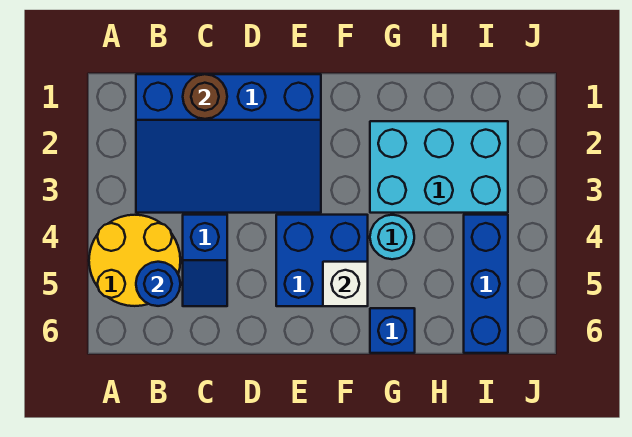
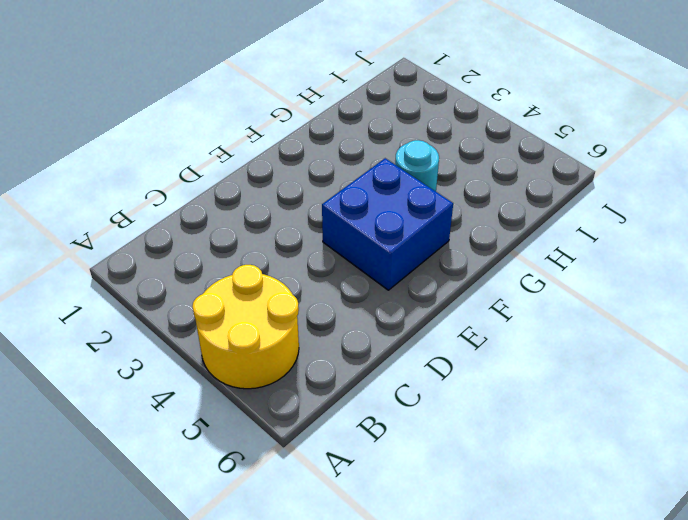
none -> blue 3x4 slope [136,74,321,213]
none -> blue 1x2 slope [183,215,227,306]

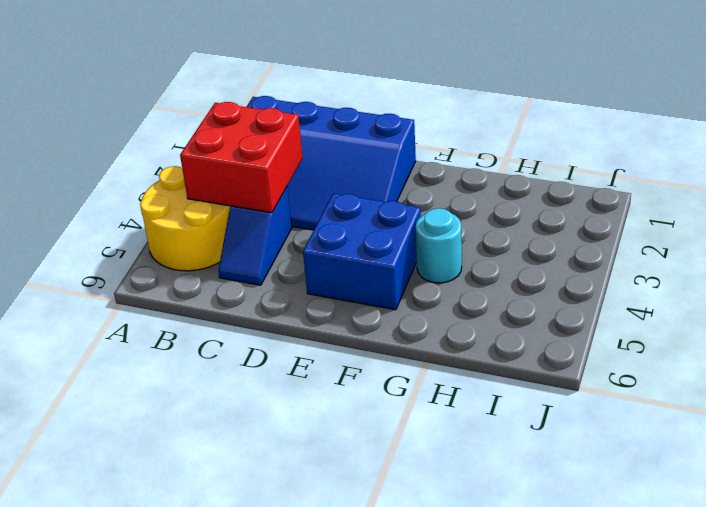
red 2x2 brick [180,102,303,213] -> none
none -> cyan 2x3 brick [370,121,508,213]
none -> blue 1x1 brick [370,308,415,353]

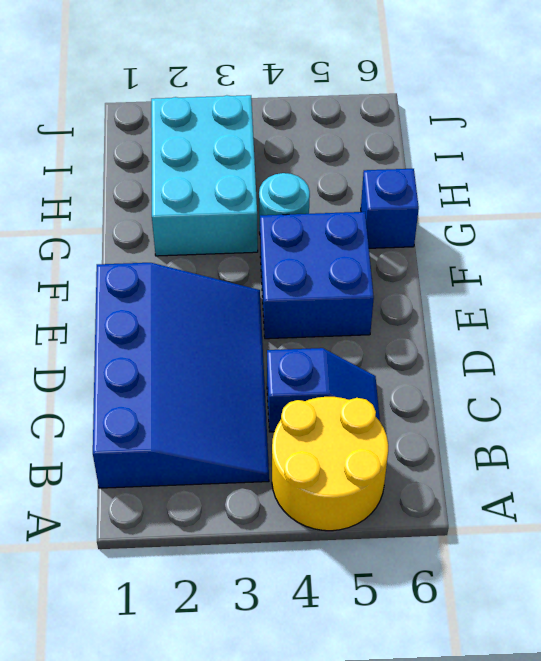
none -> blue 1x3 brick [464,215,508,353]
none -> blue 1x1 round brick [136,262,180,306]

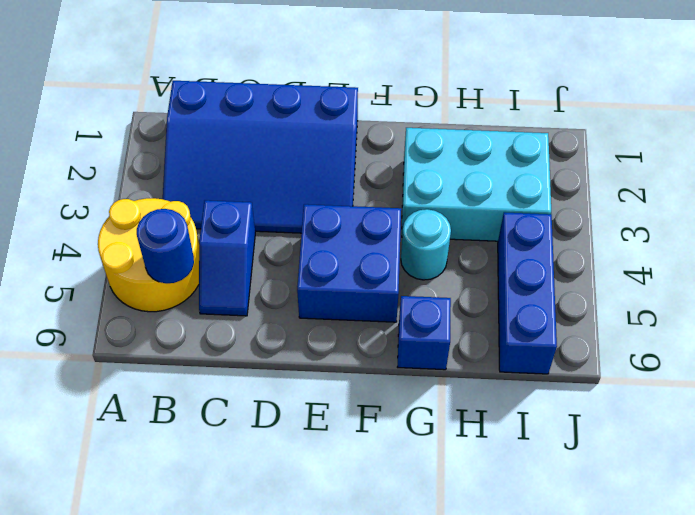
none -> brown 1x1 round brick [183,74,227,119]
none -> white 1x1 brick [323,262,368,306]

